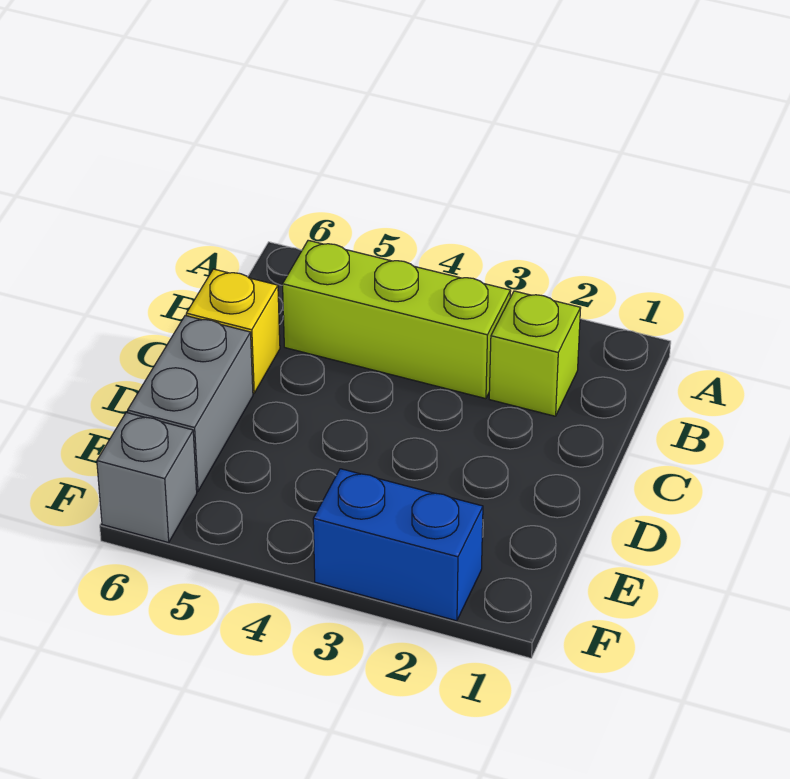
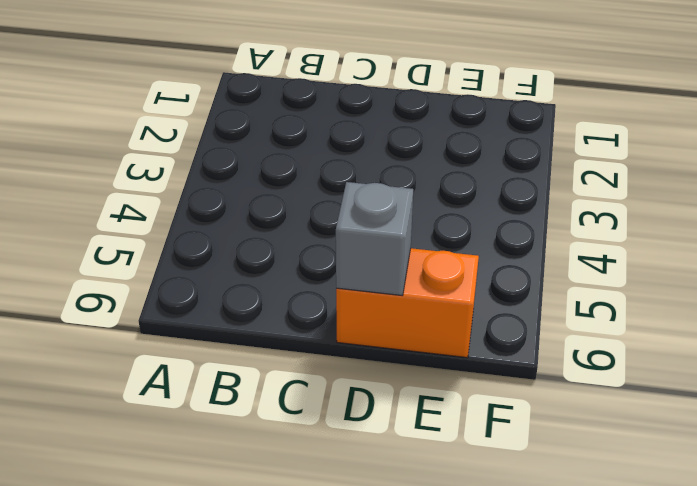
orange 1x2 brick [336,248,479,358] -> grey 1x2 brick [128,316,253,491]
grey 1x1 brick [336,182,413,295] -> grey 1x1 brick moved to [97,413,197,543]
none -> lime 1x1 brick [489,291,581,416]
none -> lime 1x3 brick [283,240,511,399]

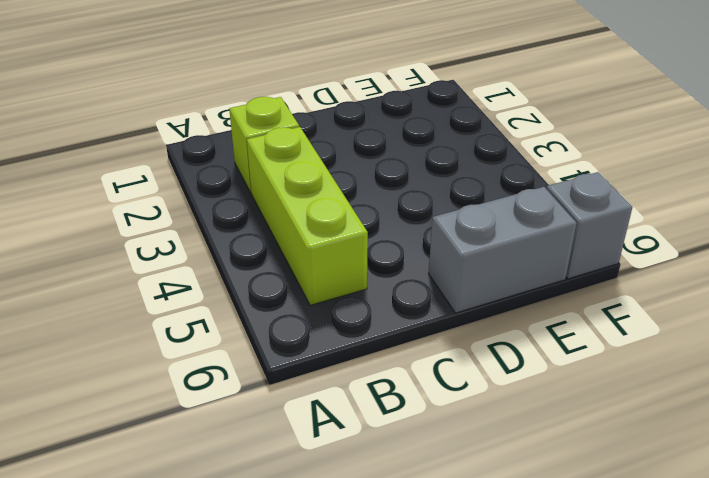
none -> yellow 1x1 brick [186,269,280,393]
none -> blue 1x2 brick [313,469,483,621]

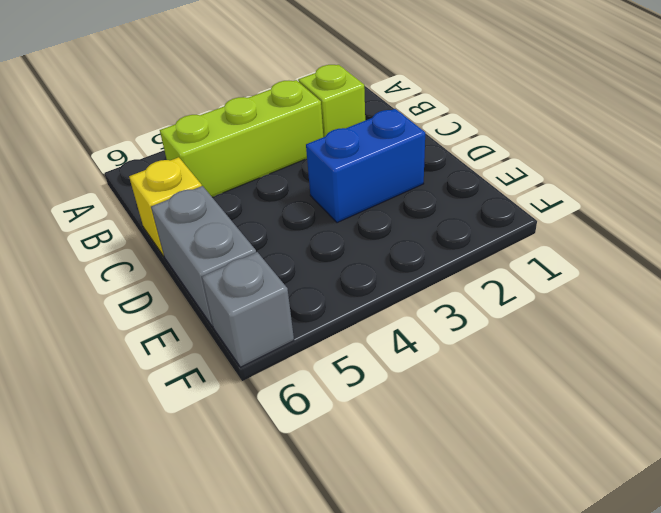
blue 1x2 brick [306,109,425,223] -> blue 1x2 brick moved to [313,469,483,621]

